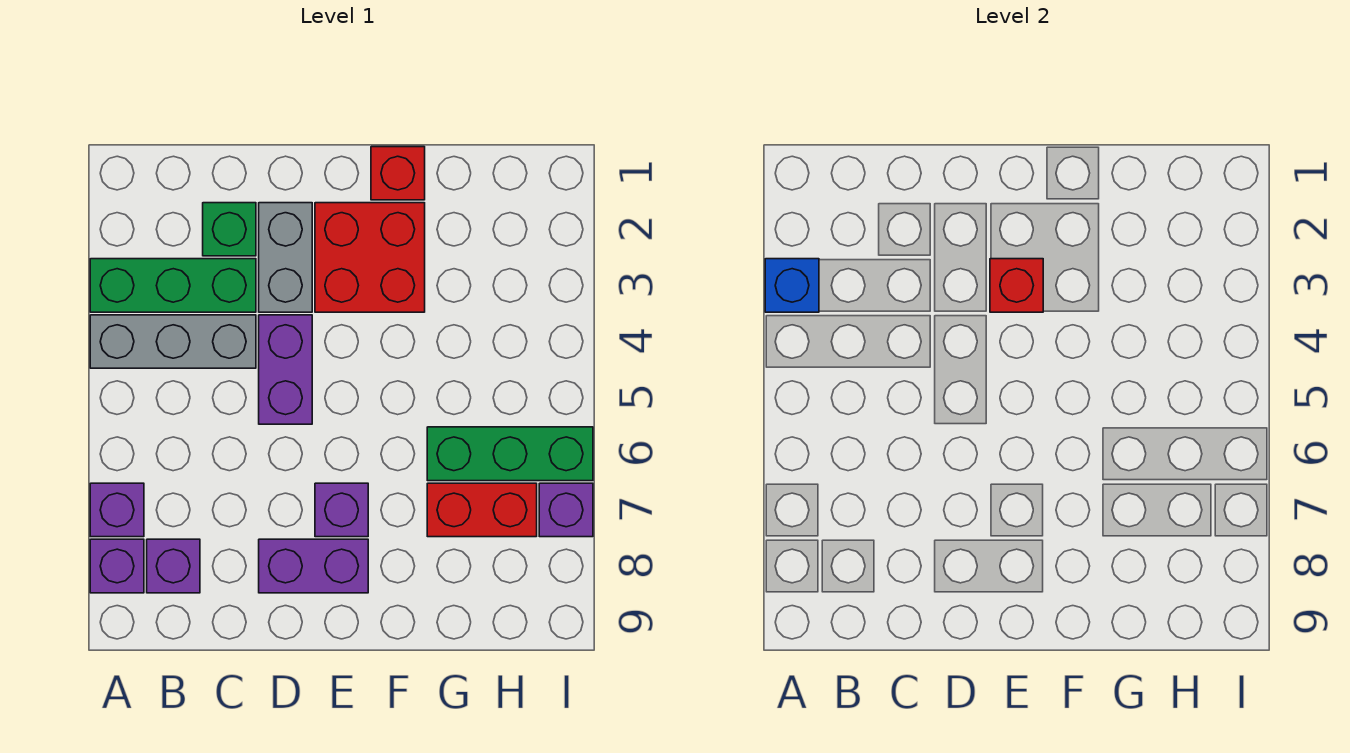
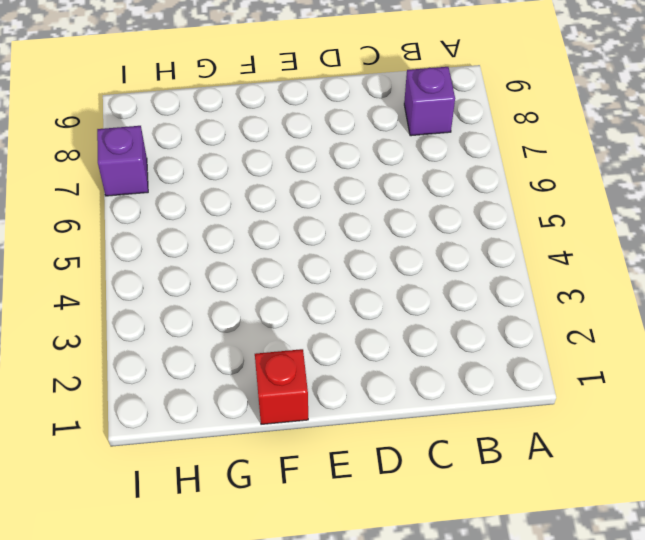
none -> green 1x3 brick [90,259,256,312]
none -> grey 1x3 brick [90,315,256,368]
none -> purple 1x1 brick [90,483,144,537]

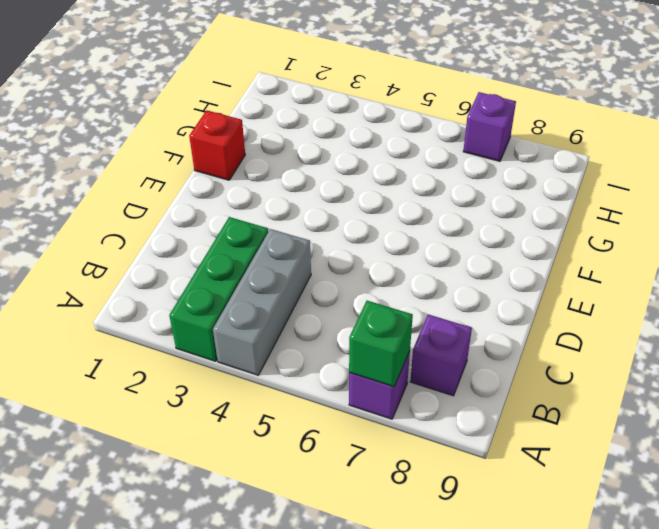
green 1x1 brick [349,301,413,387] -> green 1x1 brick moved to [203,203,256,256]
none -> purple 1x1 brick [90,539,144,593]
none -> grey 1x2 brick [259,203,312,312]
none -> purple 1x2 brick [259,315,312,424]

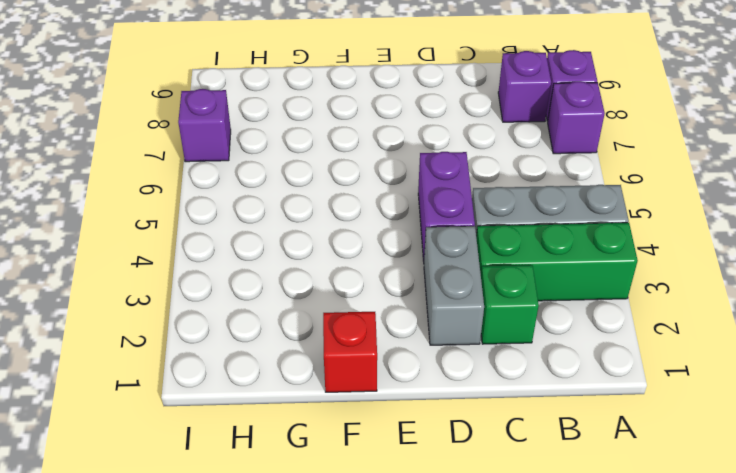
none -> purple 1x2 brick [259,539,368,593]
none -> red 2x2 brick [315,203,425,312]
none -> purple 1x1 brick [315,483,368,537]

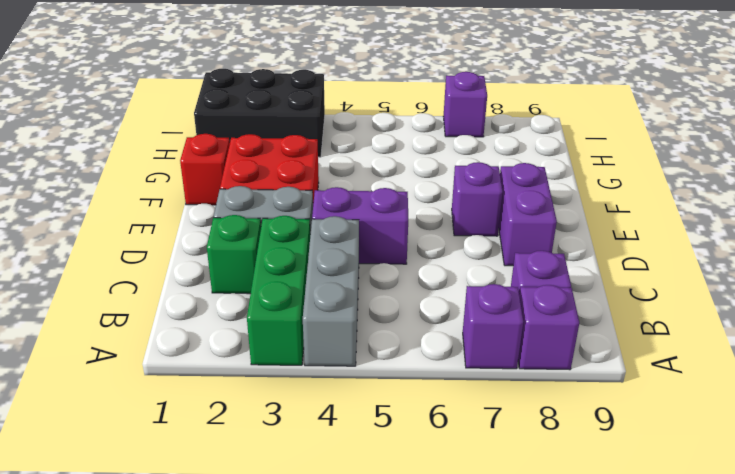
black 2x3 brick [194,69,325,157] -> none
none -> green 1x3 brick [427,427,593,481]
none -> red 1x2 brick [427,483,537,537]
none -> blue 1x1 brick [765,259,819,312]

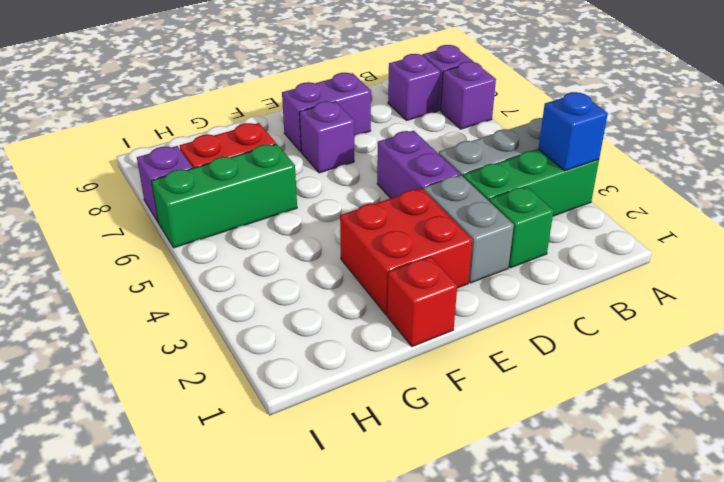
none -> red 1x1 brick [990,259,1043,312]

